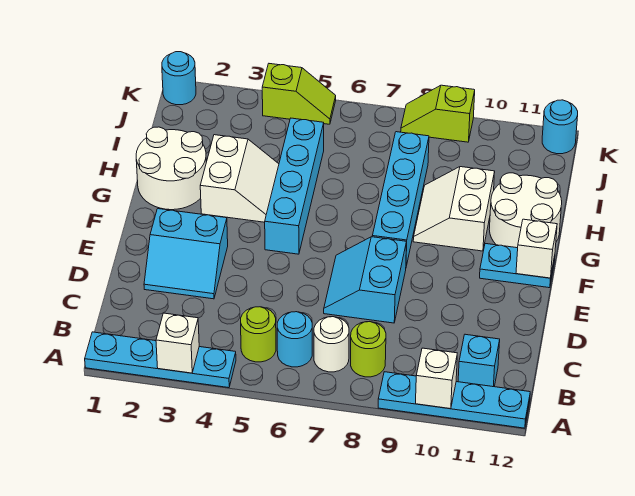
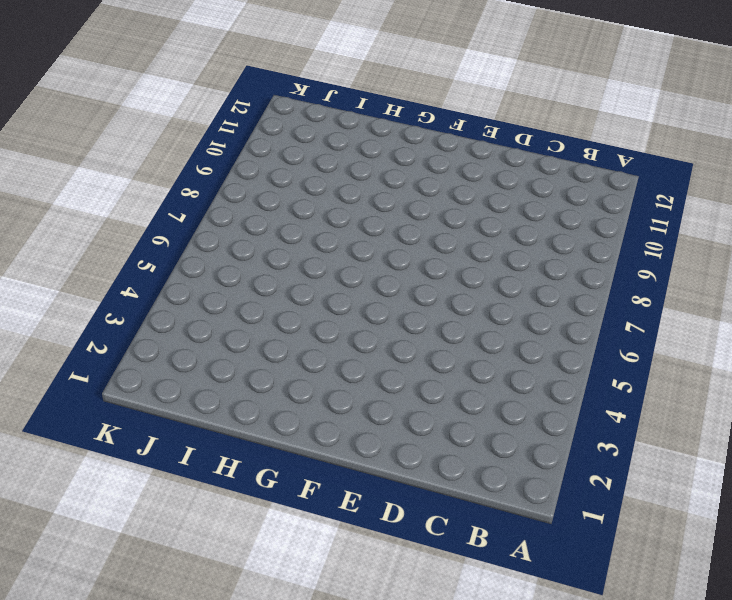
none -> cyan 1x4 plate [85,332,236,388]
none -> cyan 1x4 plate [378,372,530,428]
none -> lime 1x1 round brick [241,307,276,362]

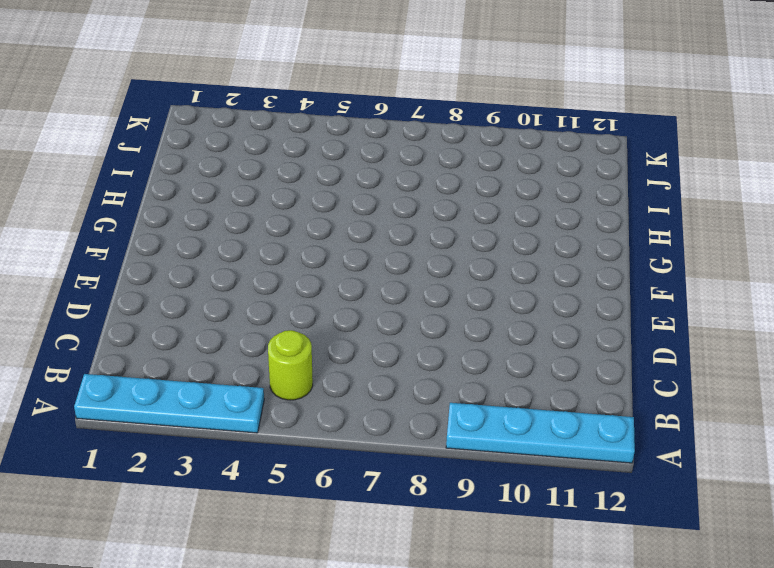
none -> cyan 1x1 round brick [277,312,312,367]
none -> white 1x1 round brick [314,317,349,372]
none -> lime 1x1 round brick [351,322,386,377]

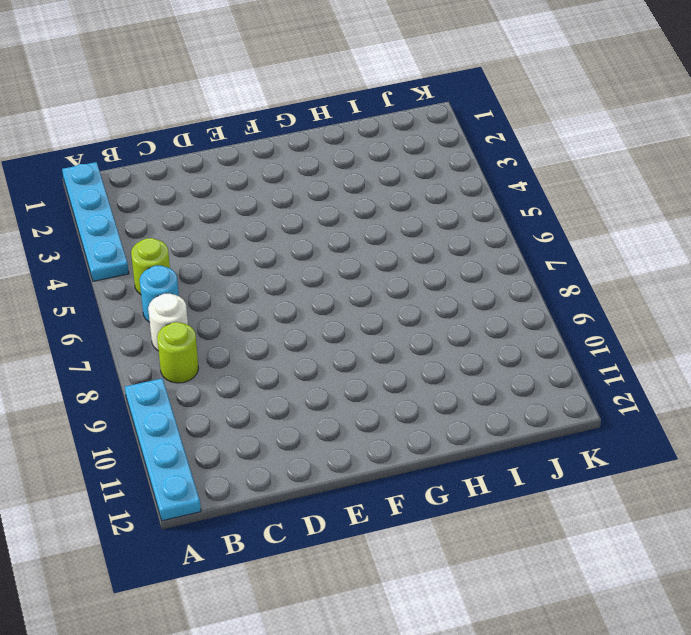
none -> cyan 1x1 brick [458,334,500,387]
none -> cyan 2x2 slope [144,209,228,299]
none -> cyan 2x2 slope [324,237,407,323]

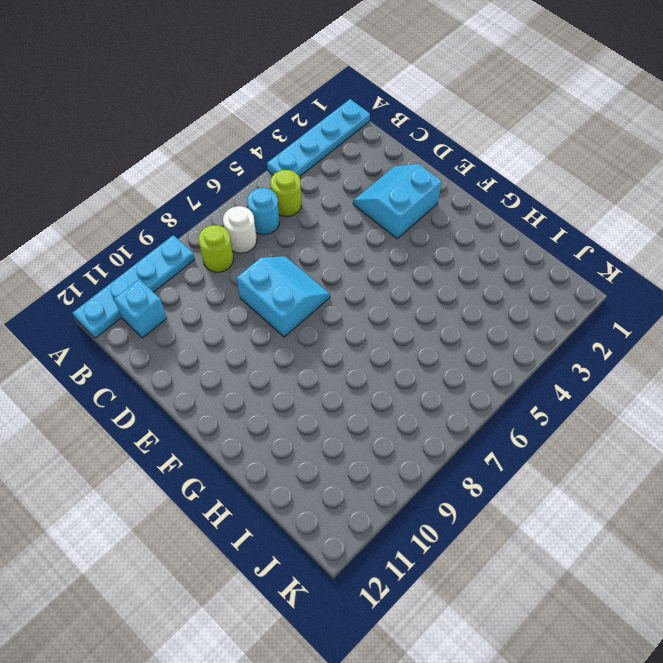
none -> cyan 1x4 brick [265,118,324,254]
none -> cyan 1x4 brick [372,132,429,266]
none -> cyan 1x2 plate [480,244,555,288]

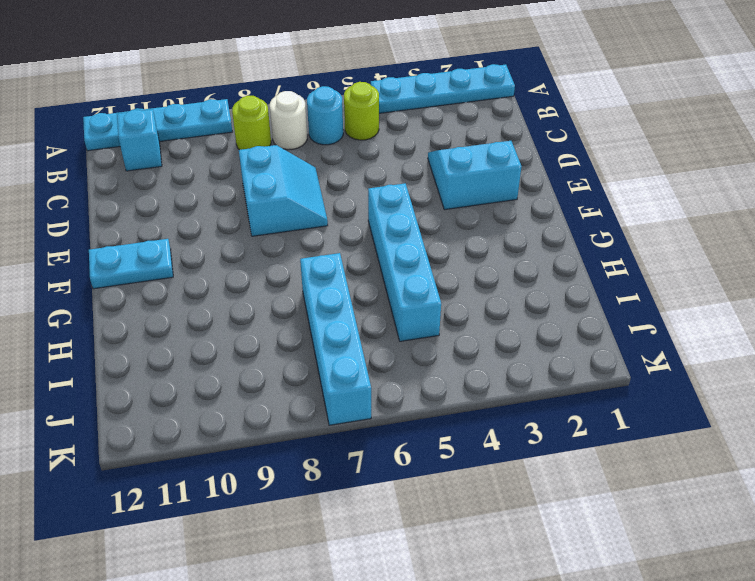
cyan 1x4 brick [300,253,371,425] -> cyan 1x4 brick moved to [372,132,429,266]
none -> white 2x2 round brick [136,127,206,210]
none -> white 2x2 slope [200,135,279,222]
none -> white 2x2 slope [413,167,495,251]

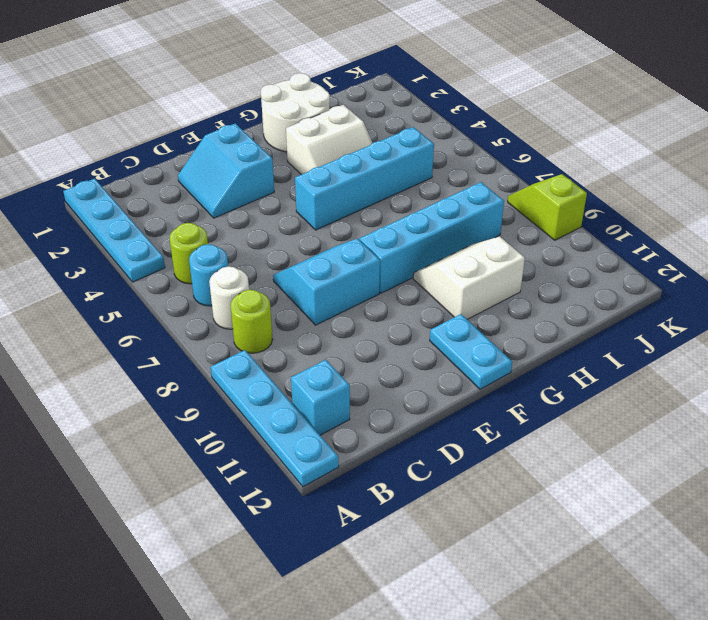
none -> white 2x2 round brick [489,173,562,248]
none -> cyan 1x1 round brick [162,52,196,105]
none -> lime 1x2 slope [262,64,336,124]

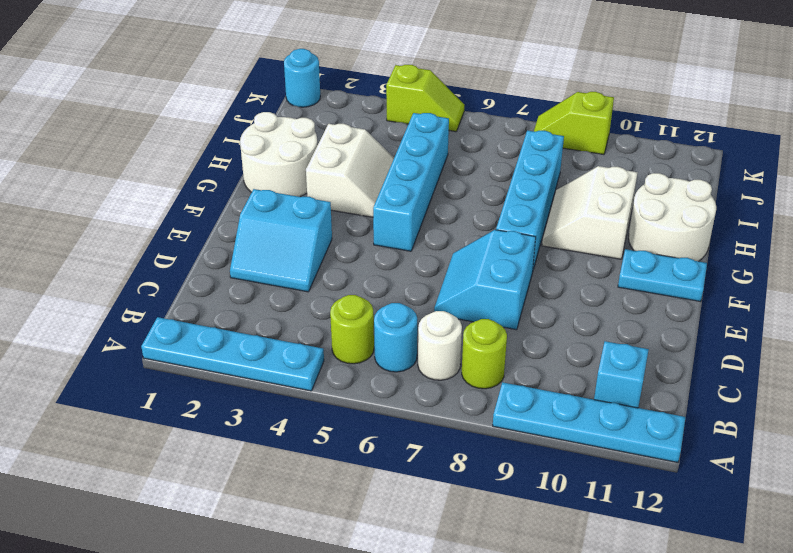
none -> cyan 1x1 round brick [542,100,578,154]
none -> white 1x1 brick [156,313,199,373]
none -> white 1x1 brick [416,348,457,409]

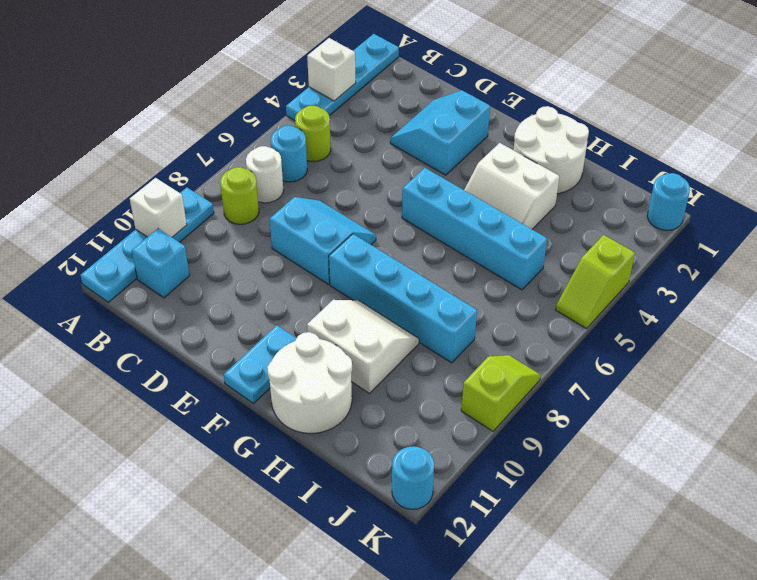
none -> white 1x1 brick [516,219,557,278]

